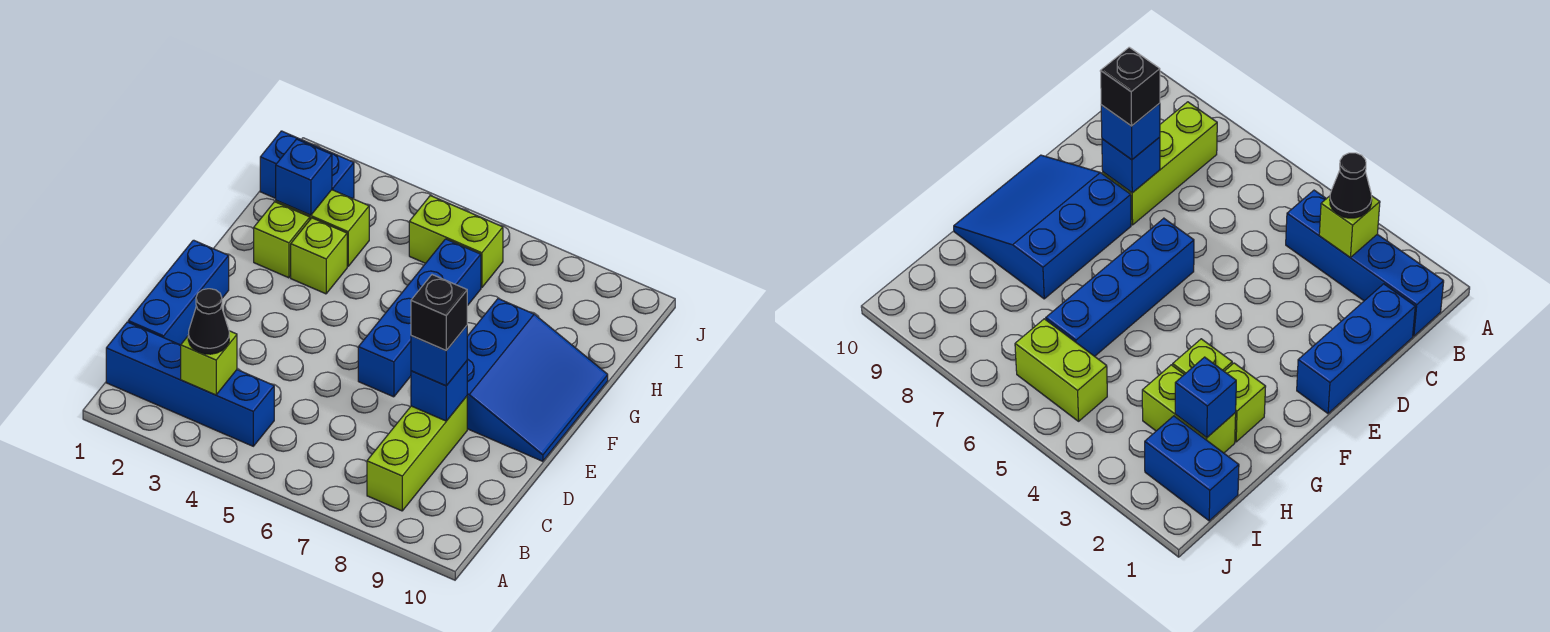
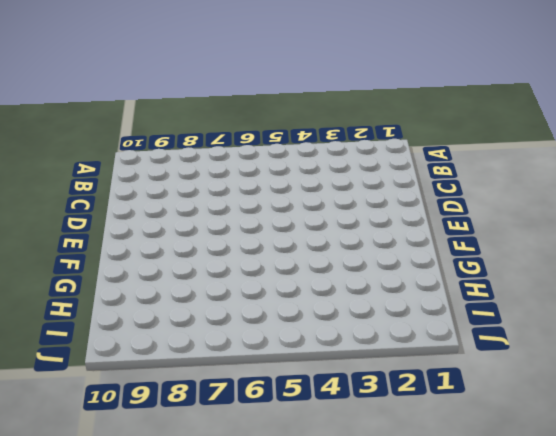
none -> blue 1x4 brick [106,322,274,446]
none -> lime 1x3 brick [367,396,467,511]
none -> blue 1x3 brick [128,240,229,345]

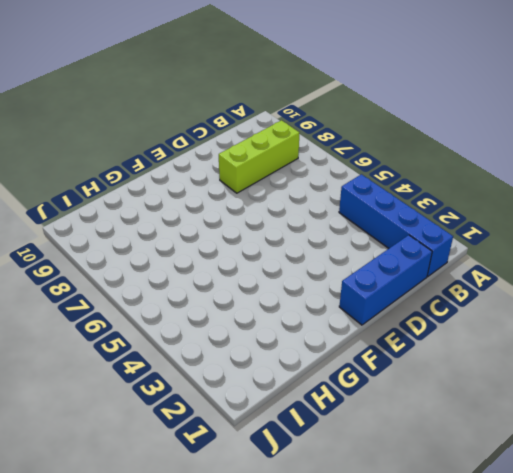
none -> blue 1x4 brick [358,239,481,397]
none -> blue 3x3 slope [467,299,608,461]
none -> lime 1x1 brick [254,202,310,278]

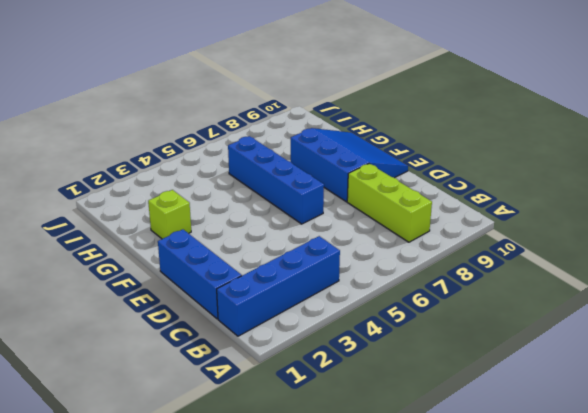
none -> lime 1x1 brick [291,218,347,294]
none -> lime 1x2 brick [276,190,369,266]
none -> blue 1x2 brick [260,131,354,199]

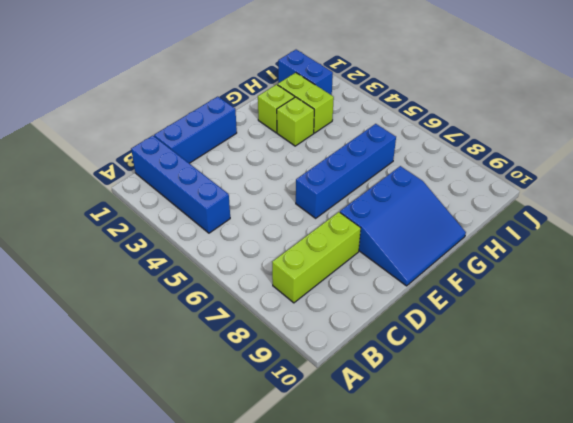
none -> lime 1x2 brick [409,196,503,288]
none -> lime 1x1 brick [181,331,237,395]
none -> blue 1x1 brick [411,361,467,421]

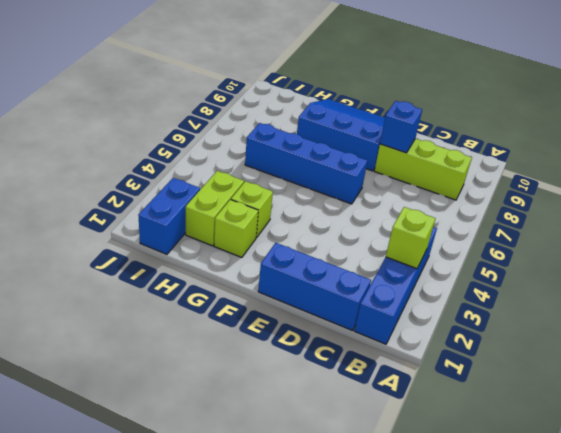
none -> lime 1x2 brick [409,196,503,288]
none -> blue 1x1 brick [276,139,332,215]
none -> black 1x1 cone [188,289,229,354]

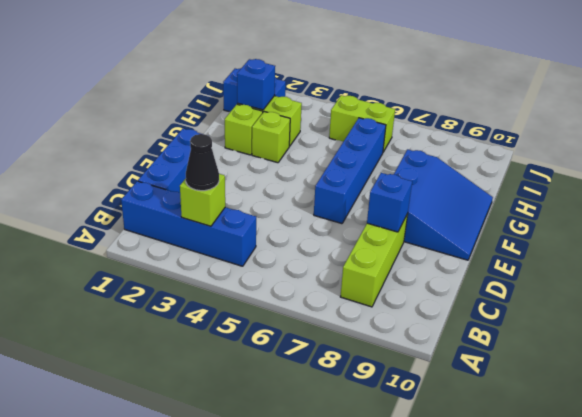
none -> blue 1x1 brick [411,326,467,386]
none -> black 1x1 brick [411,275,467,350]

